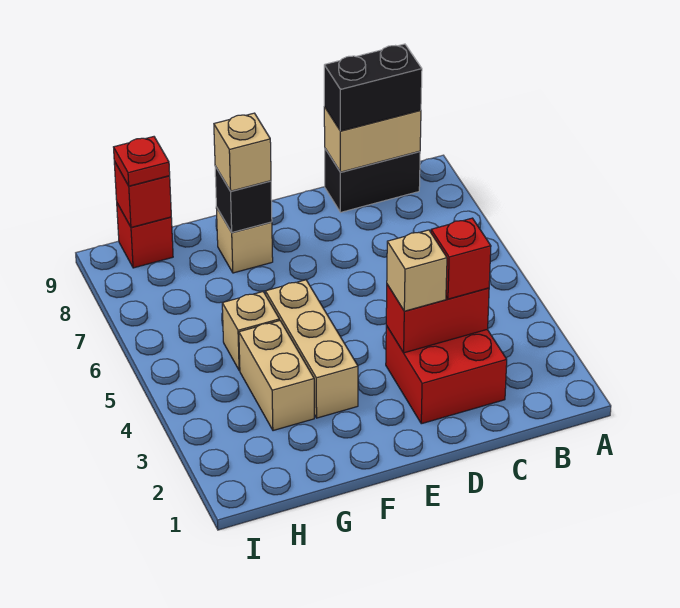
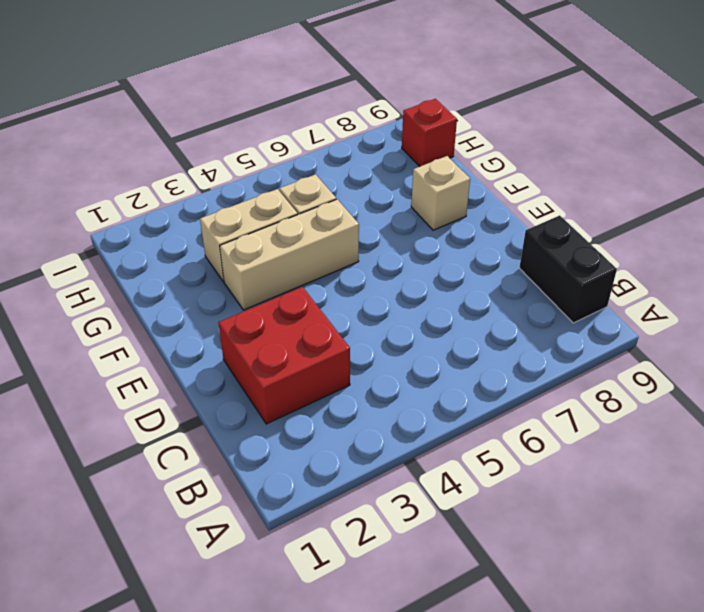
none -> tan 1x2 brick [324,107,421,172]
none -> red 1x2 brick [386,285,489,353]
none -> black 1x1 brick [215,166,272,232]

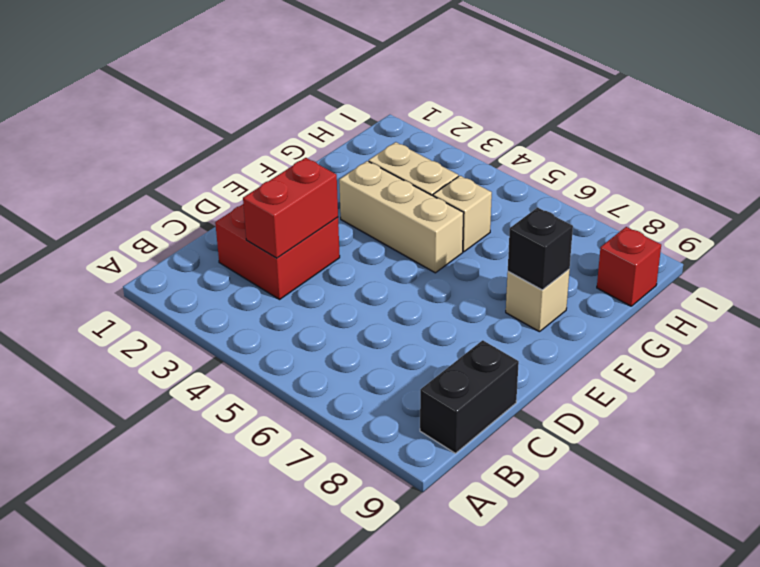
none -> tan 1x2 brick [324,107,421,172]
none -> red 1x1 brick [114,161,171,227]
none -> black 1x2 brick [324,44,422,131]

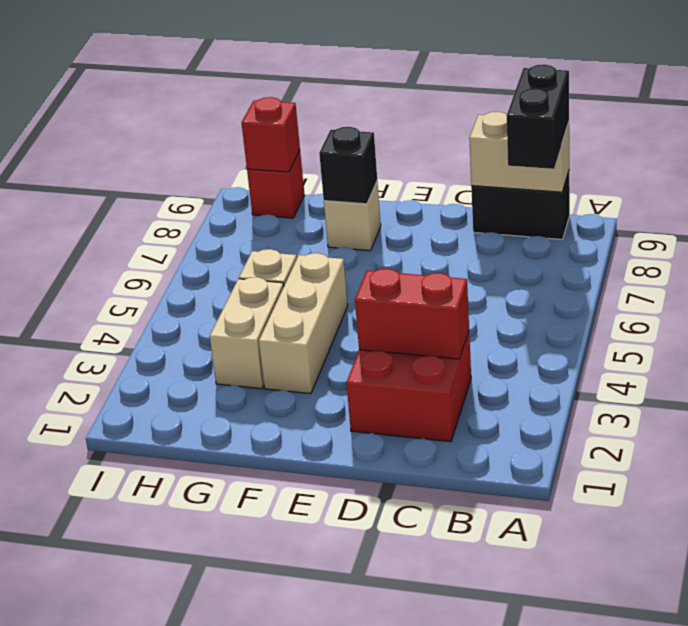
black 1x2 brick [507,64,569,169] -> black 1x2 brick turned to [324,44,422,131]
none -> red 1x1 brick [431,218,491,299]
none -> tan 1x1 brick [387,230,447,311]
none -> tan 1x1 brick [214,113,271,191]

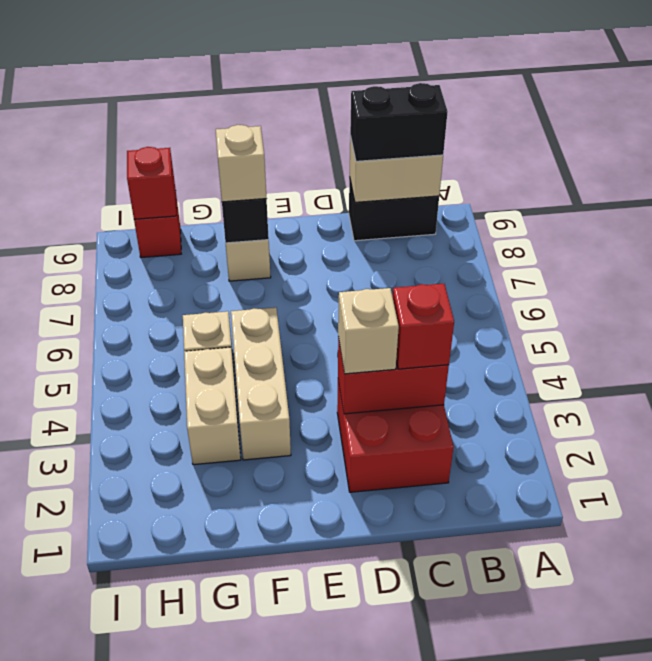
none -> red 1x1 plate [114,137,170,186]

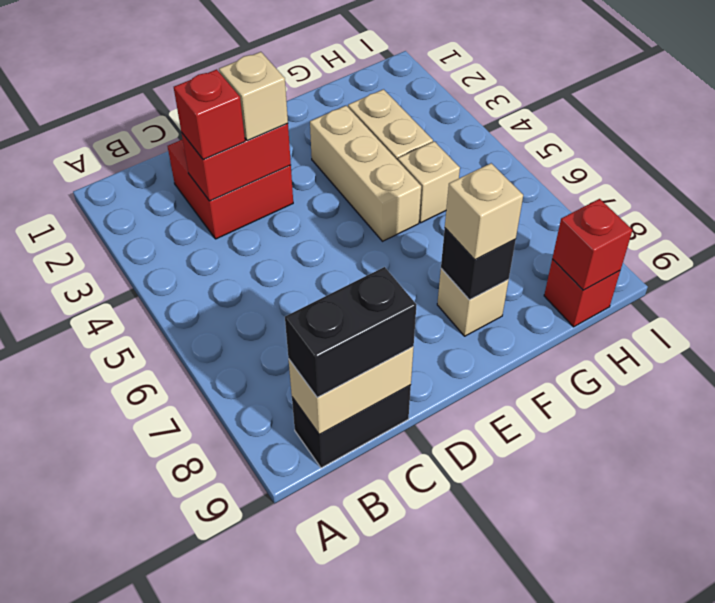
none -> red 1x1 plate [114,137,170,186]

